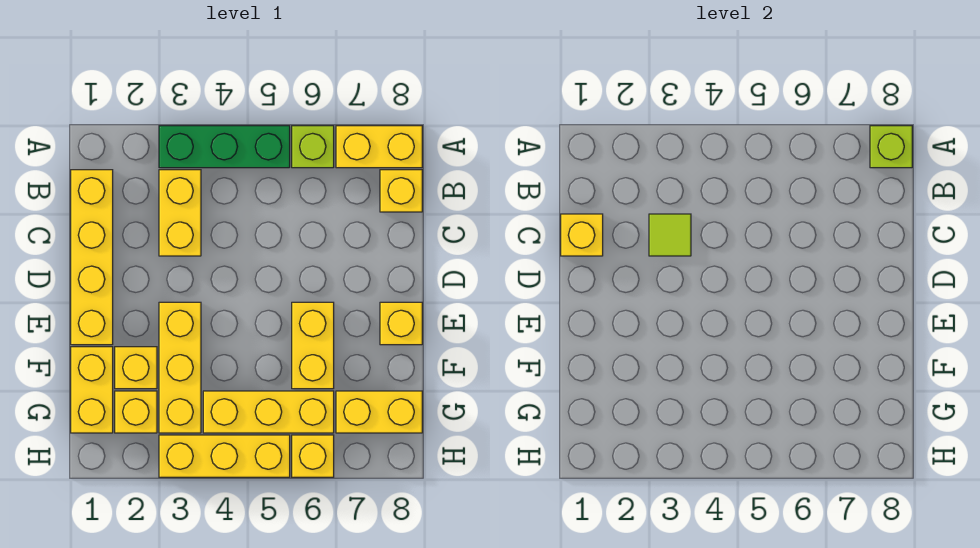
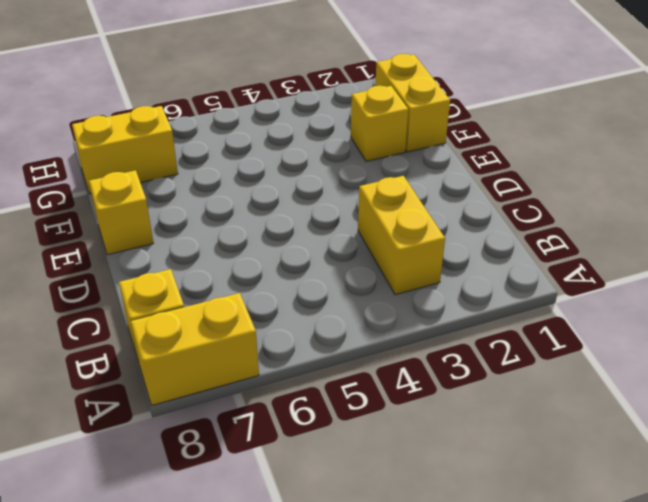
none -> green 1x3 brick [159,126,290,168]
none -> lime 1x1 brick [292,126,334,168]
none -> yellow 1x4 brick [71,170,113,345]

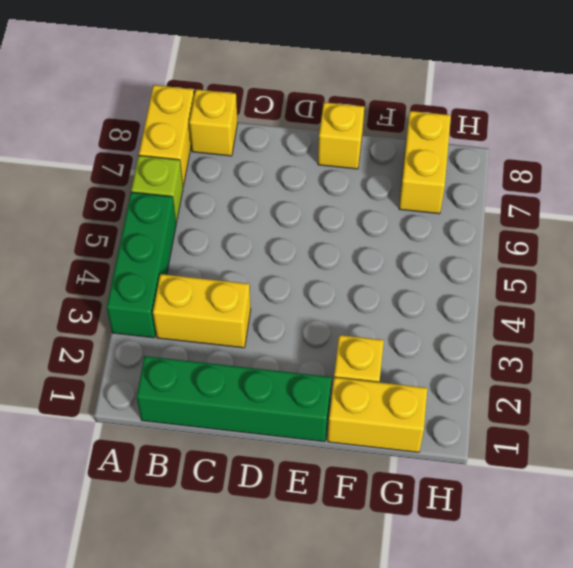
green 1x4 brick [137,356,332,442] -> yellow 1x4 brick [71,170,113,345]
none -> yellow 1x3 brick [159,302,201,433]
none -> yellow 1x2 brick [292,302,334,389]
none -> yellow 1x1 brick [115,391,157,433]

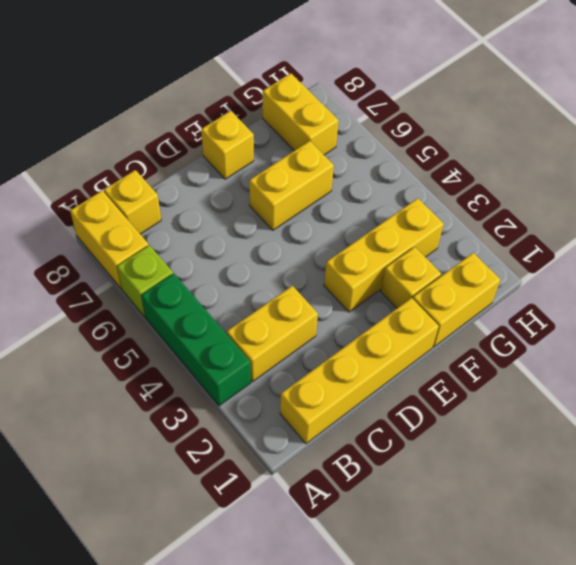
none -> yellow 1x1 brick [115,391,157,433]
none -> yellow 1x3 brick [203,391,334,433]
none -> yellow 1x3 brick [159,435,290,477]

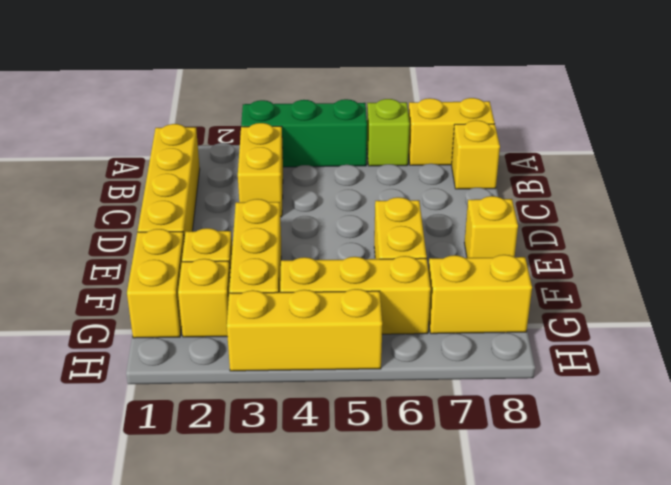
none -> yellow 1x1 brick [292,435,334,477]
none -> lime 1x1 brick [870,126,912,168]
none -> yellow 1x1 brick [561,214,603,256]

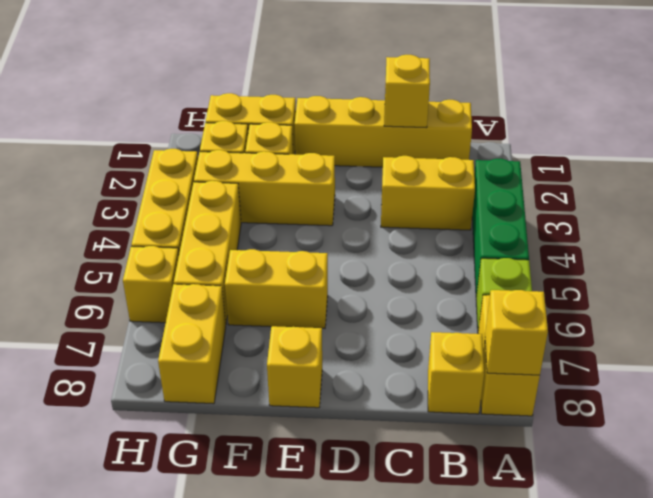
yellow 1x1 brick [485,290,548,375] -> lime 1x1 brick [870,126,912,168]
none -> lime 1x1 tile [649,214,691,256]

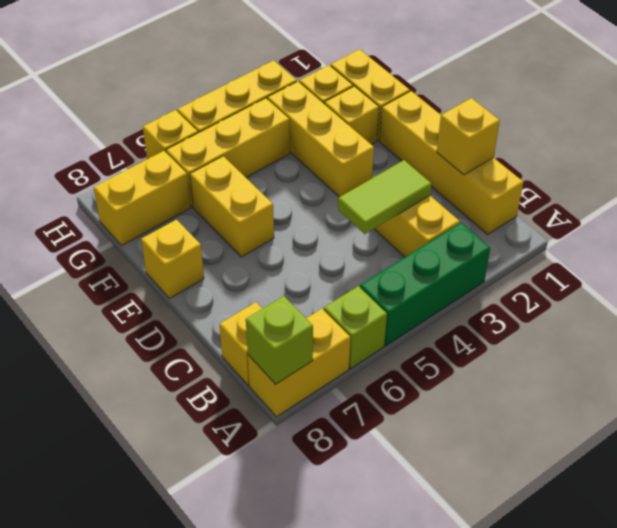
lime 1x2 tile [338,160,431,234] -> lime 1x1 tile [649,214,691,256]

